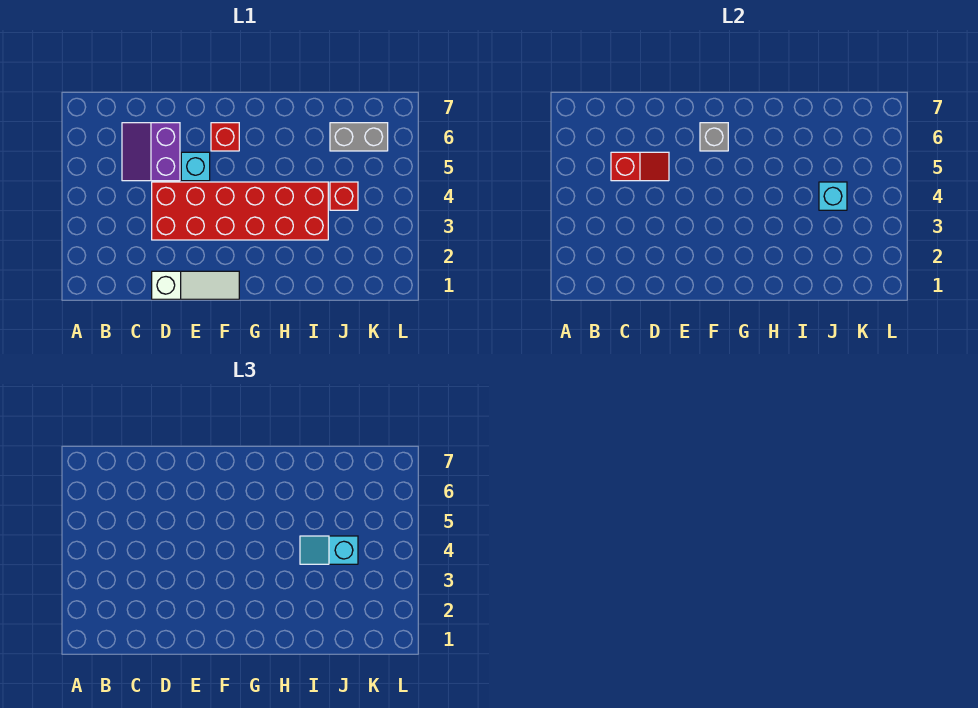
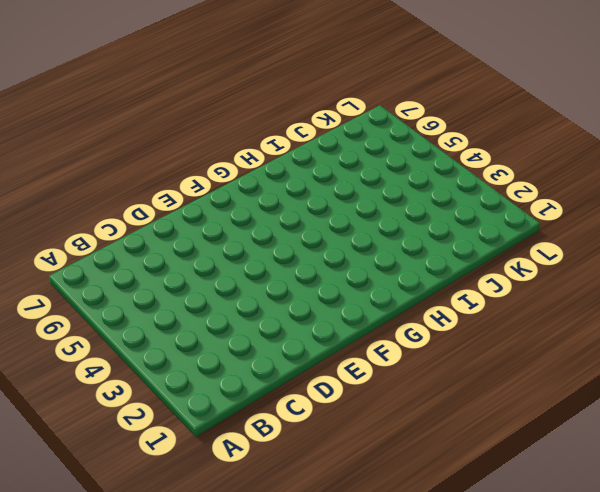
none -> purple 2x2 slope [122,123,180,181]
none -> white 1x3 slope [152,271,239,299]

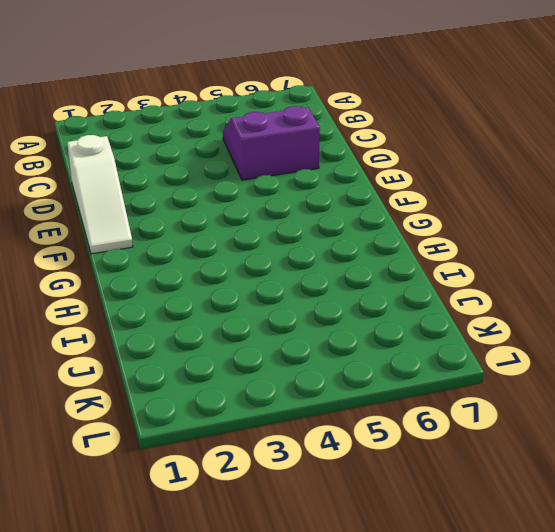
none -> red 2x6 brick [152,182,328,240]
none -> cyan 1x1 brick [181,152,210,181]

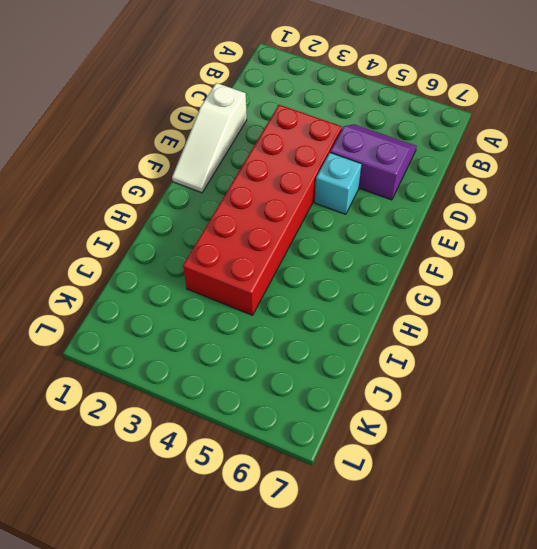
none -> red 1x1 brick [211,123,239,151]
none -> red 1x1 brick [330,182,358,210]

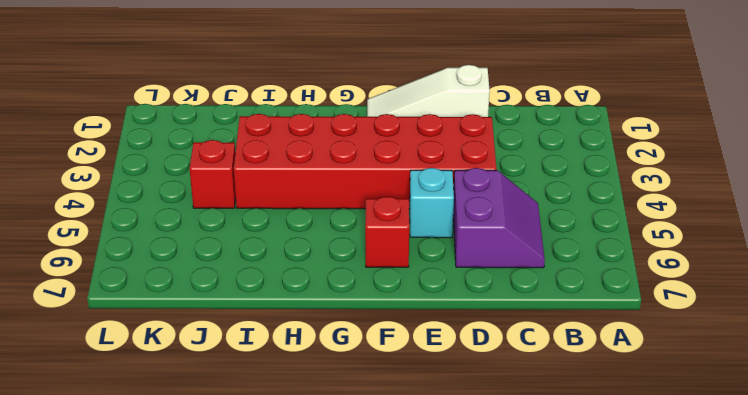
none -> grey 1x2 brick [330,123,388,151]
none -> red 1x2 slope [611,152,669,181]

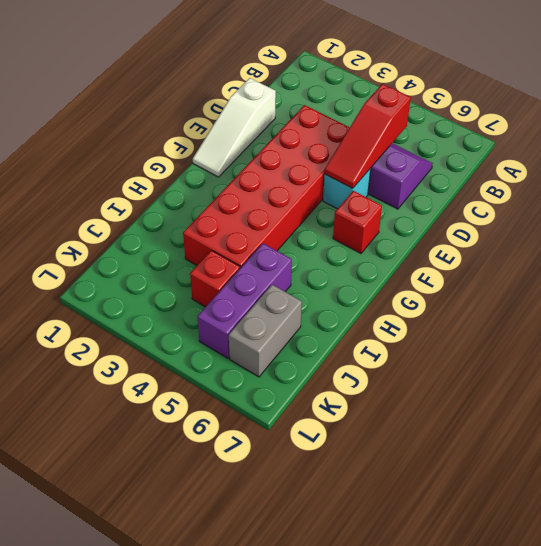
red 1x3 slope [325,84,411,188] -> red 1x2 slope [611,152,669,181]
purple 1x3 brick [198,243,292,358] -> none
none -> grey 1x1 brick [700,123,728,151]
none -> cyan 1x1 brick [819,182,847,210]

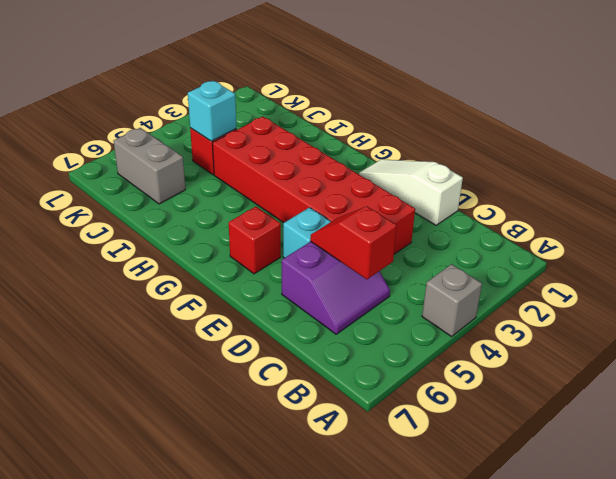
grey 1x1 brick [422,264,482,337] -> grey 1x1 brick moved to [700,123,728,151]
none -> cyan 1x2 slope [300,536,358,564]

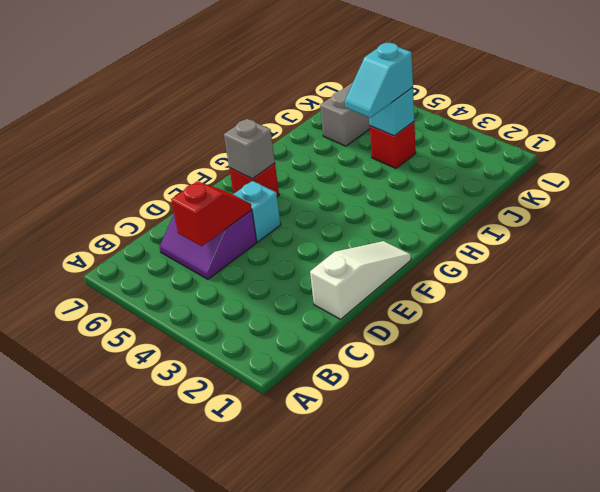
none -> red 2x6 brick [152,182,328,240]

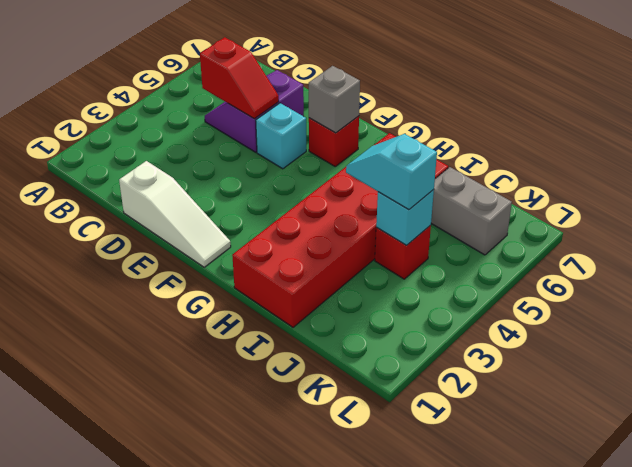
red 2x6 brick [232,133,448,327] -> red 2x6 brick turned to [152,182,328,240]

